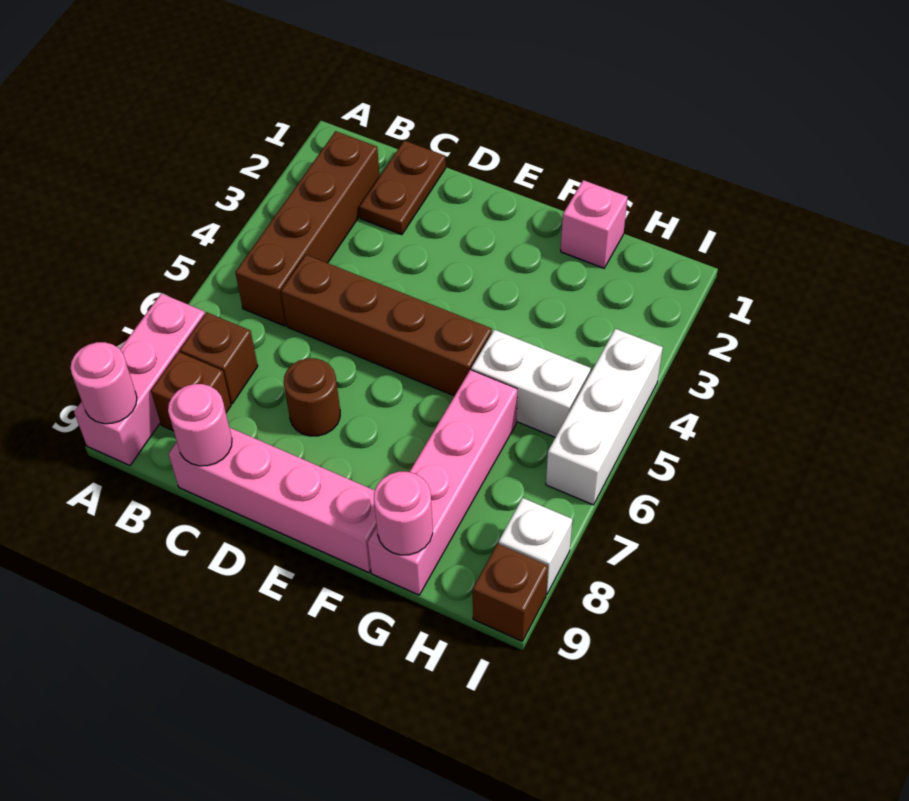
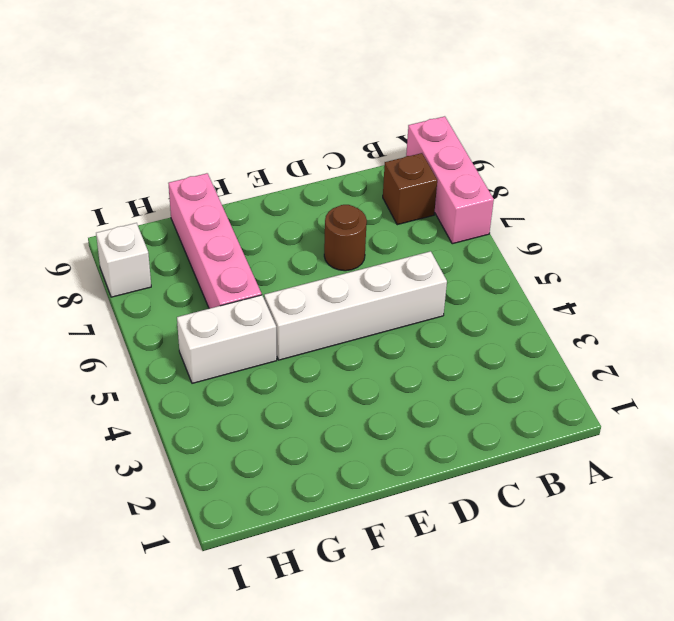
white 1x4 brick [264,251,447,360] -> brown 1x4 brick [281,255,492,396]
none -> brown 1x4 brick [235,131,380,326]
none -> brown 1x1 brick [180,312,258,404]
none -> brown 1x2 plate [359,141,446,235]

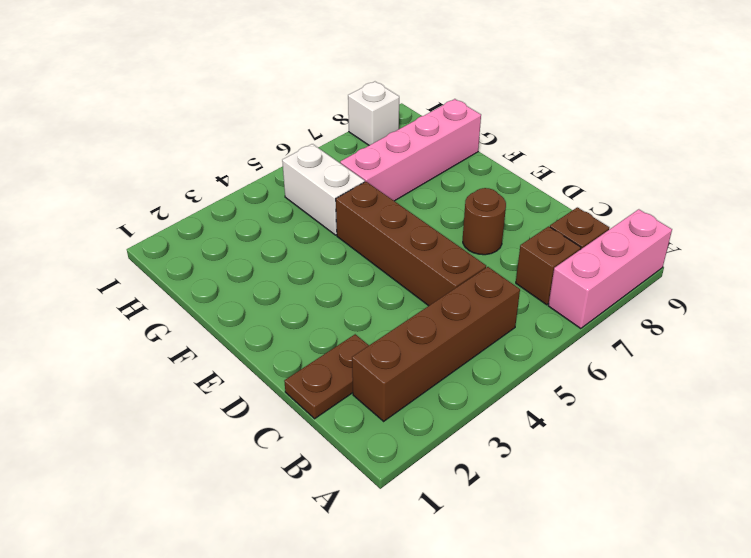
none -> pink 1x4 brick [169,427,377,573]
none -> pink 1x1 brick [561,180,628,268]
none -> white 1x3 brick [546,329,663,505]

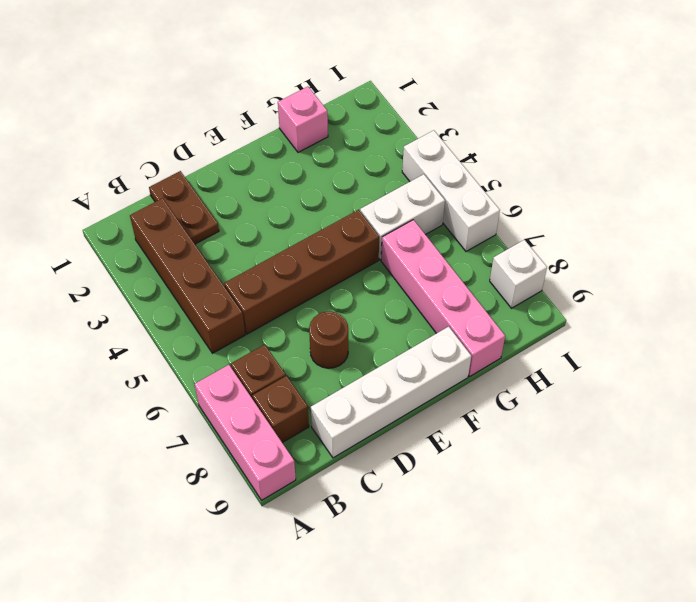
white 1x4 brick [311,327,471,458] -> pink 1x4 brick [169,427,377,573]
none -> brown 1x1 brick [473,544,548,641]
none -> pink 1x1 round brick [70,342,137,424]
none -> pink 1x1 round brick [168,384,232,466]

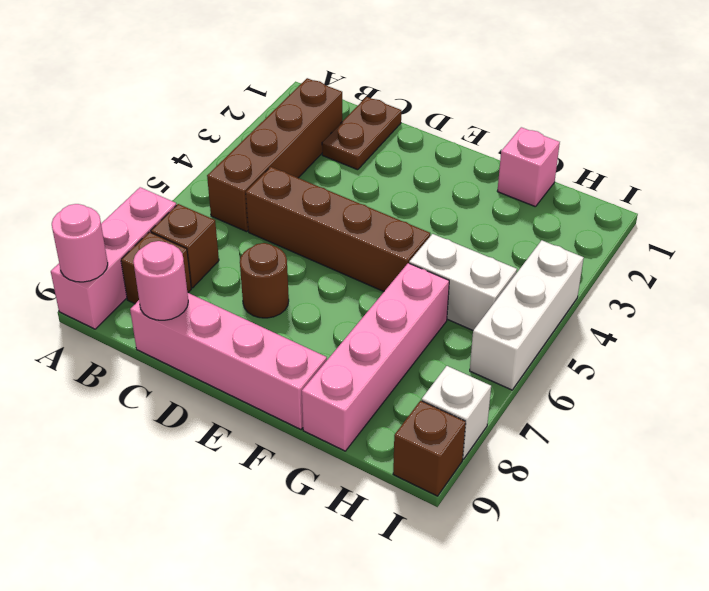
none -> pink 1x1 round brick [374,472,433,555]

